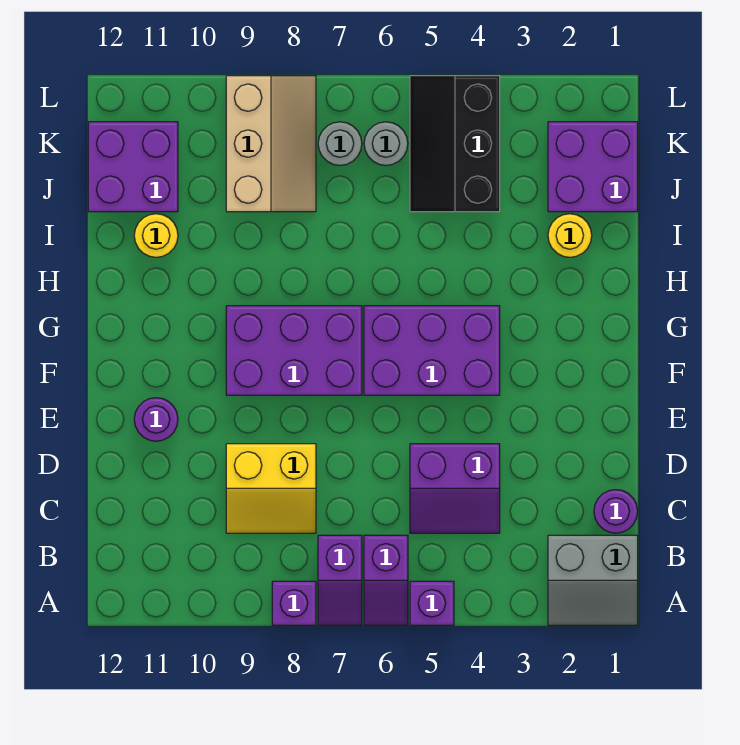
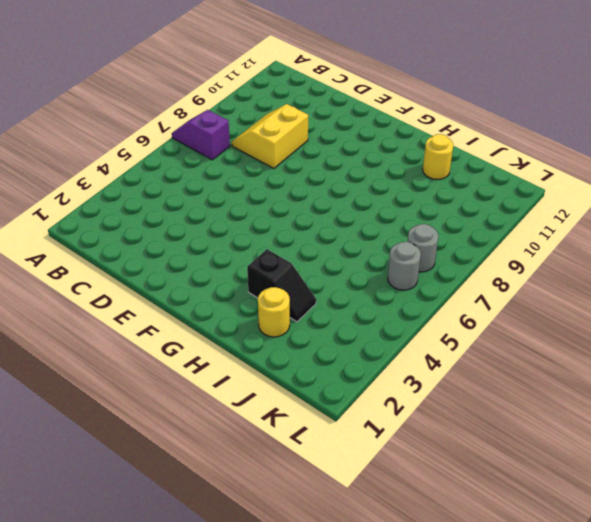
black 1x2 slope [247,249,316,322] -> none
none -> grey 2x2 slope [548,535,638,625]
none -> purple 1x1 brick [410,581,454,625]
none -> purple 1x2 slope [364,535,408,625]

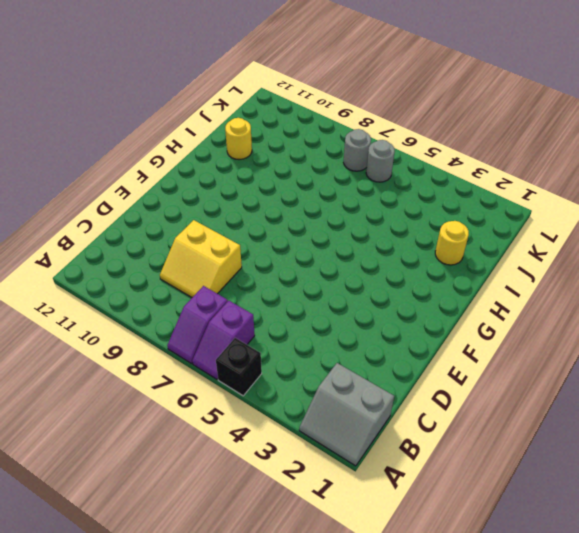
black 1x1 brick [216,338,262,396] -> purple 1x1 brick [410,581,454,625]
none -> purple 1x1 brick [272,581,316,625]
none -> purple 1x1 round brick [594,490,638,533]
none -> purple 2x2 slope [410,444,500,533]

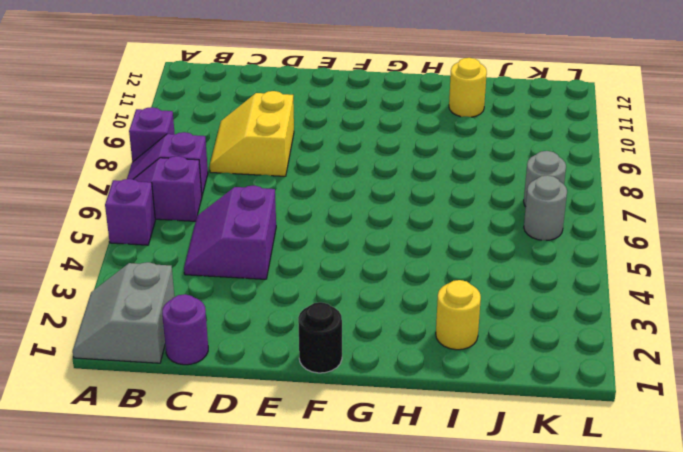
black 1x1 round brick [298,302,342,373] -> none
none -> purple 1x1 round brick [134,398,178,441]
none -> purple 2x3 brick [364,306,500,395]
none -> purple 2x3 brick [226,306,362,395]

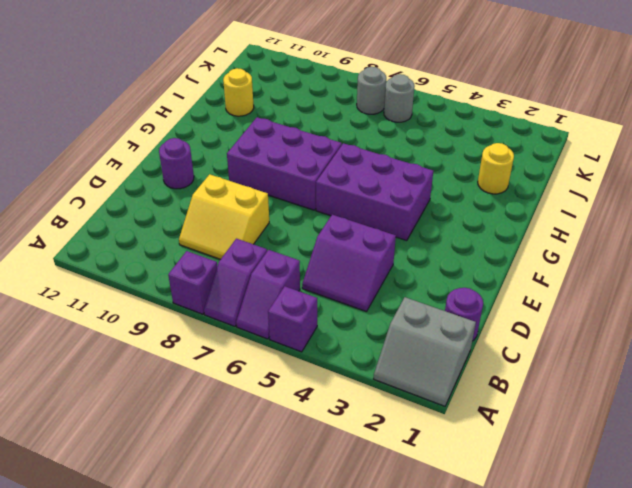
none -> purple 2x2 brick [548,122,638,212]
none -> black 2x3 slope [410,76,500,212]
none -> tan 2x3 slope [226,76,316,212]

